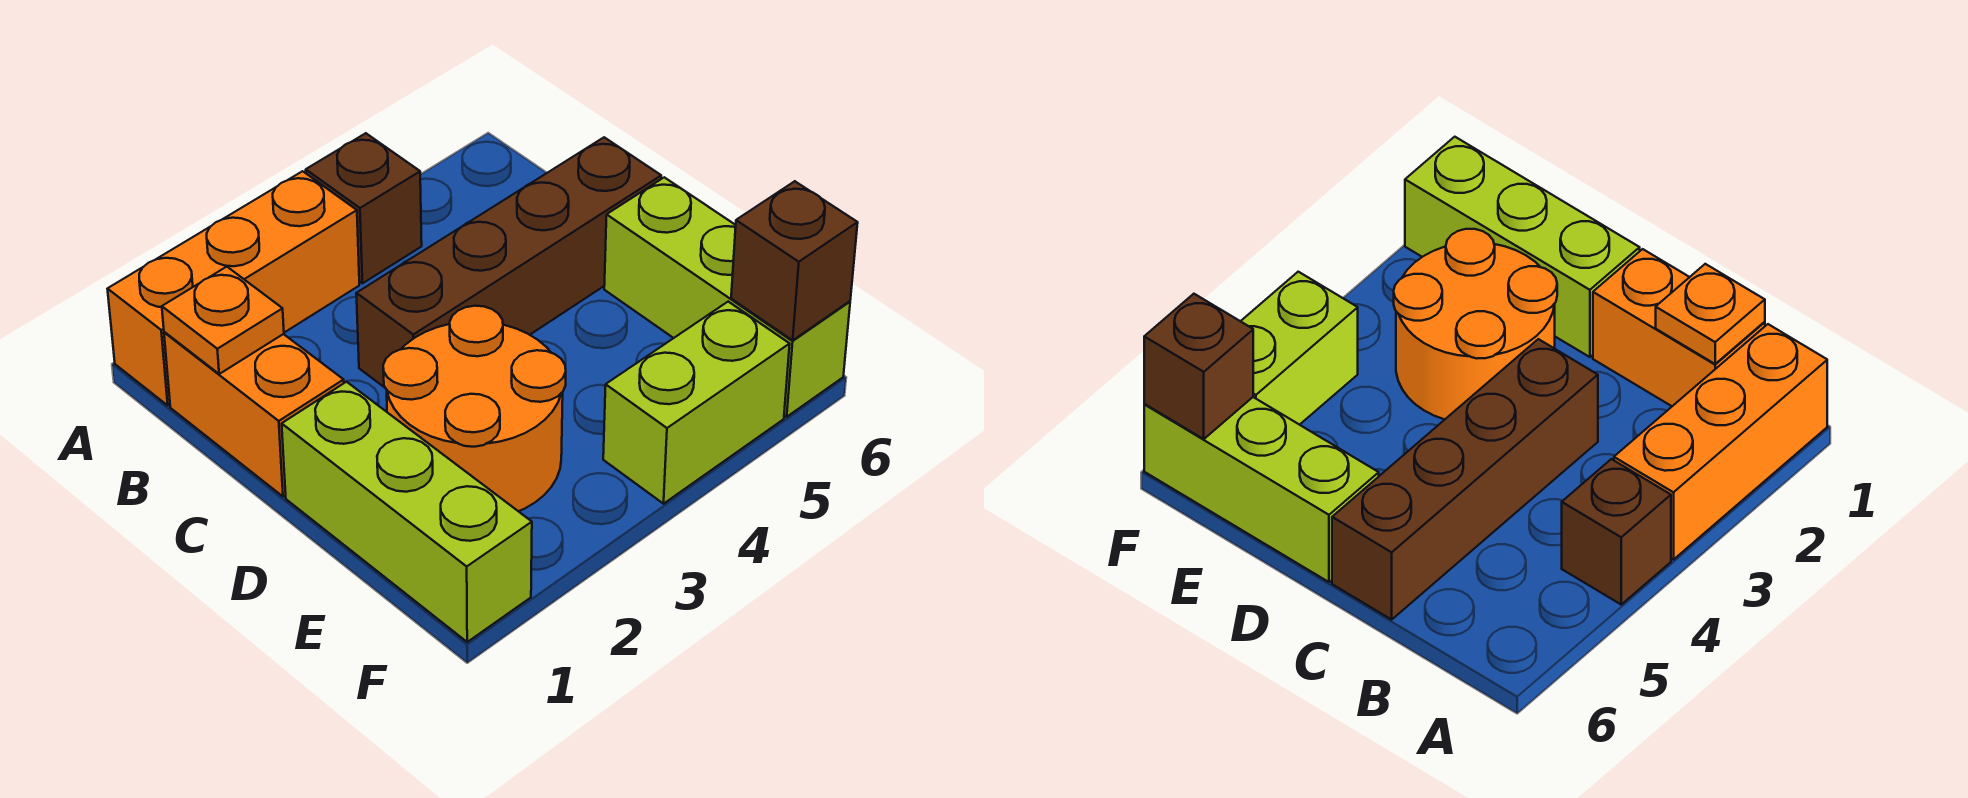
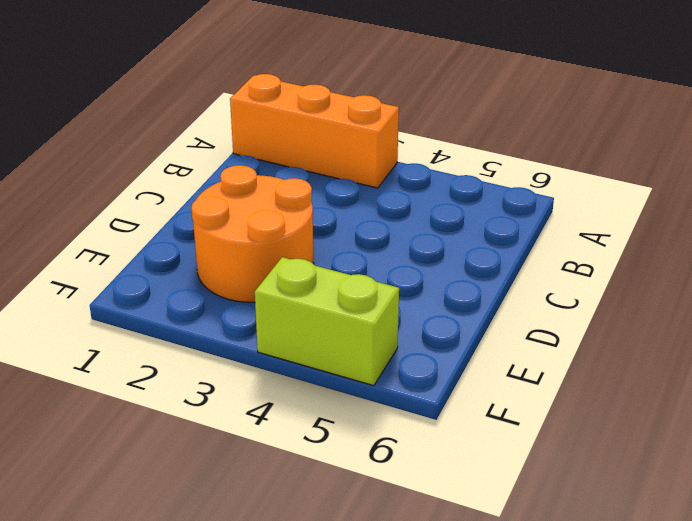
none -> brown 1x1 brick [306,133,422,283]
none -> orange 1x2 brick [164,332,344,497]

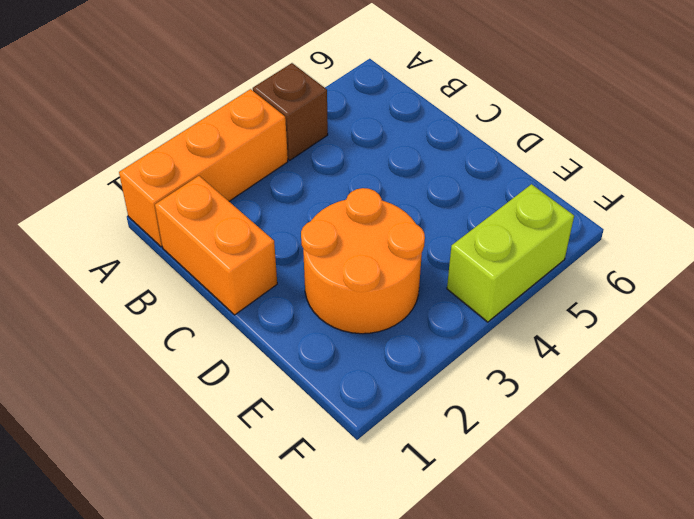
none -> brown 1x4 brick [356,137,661,387]
none -> lime 1x3 brick [282,382,532,642]

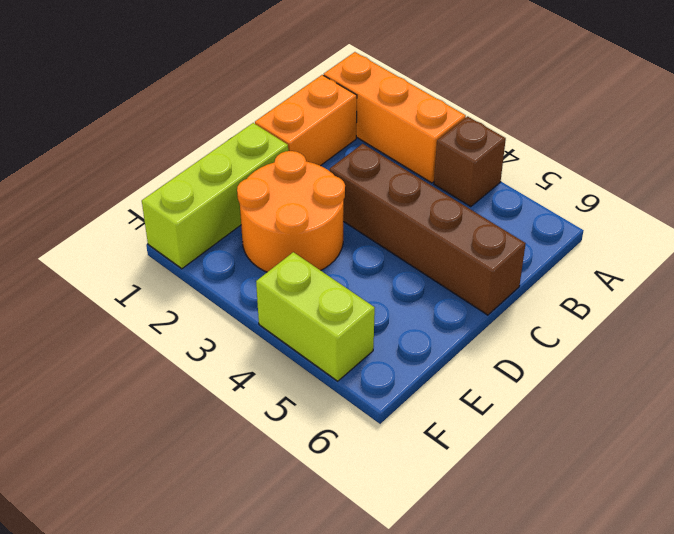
none -> lime 1x3 brick [604,177,850,417]
none -> orange 1x1 plate [162,267,284,374]

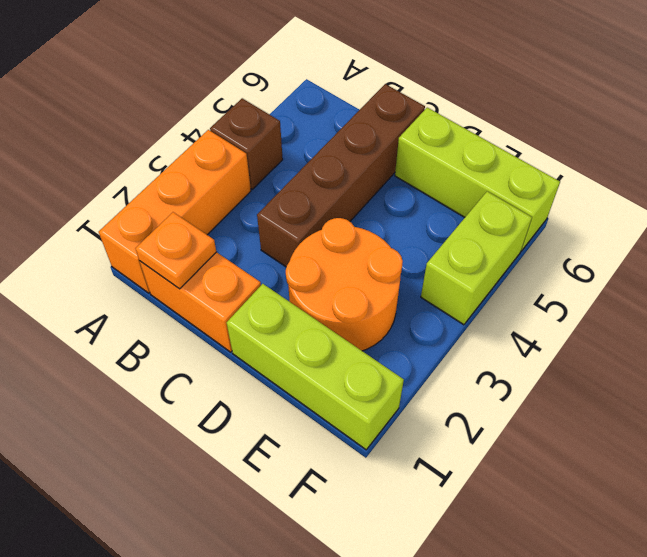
none -> brown 1x1 brick [731,181,858,340]

